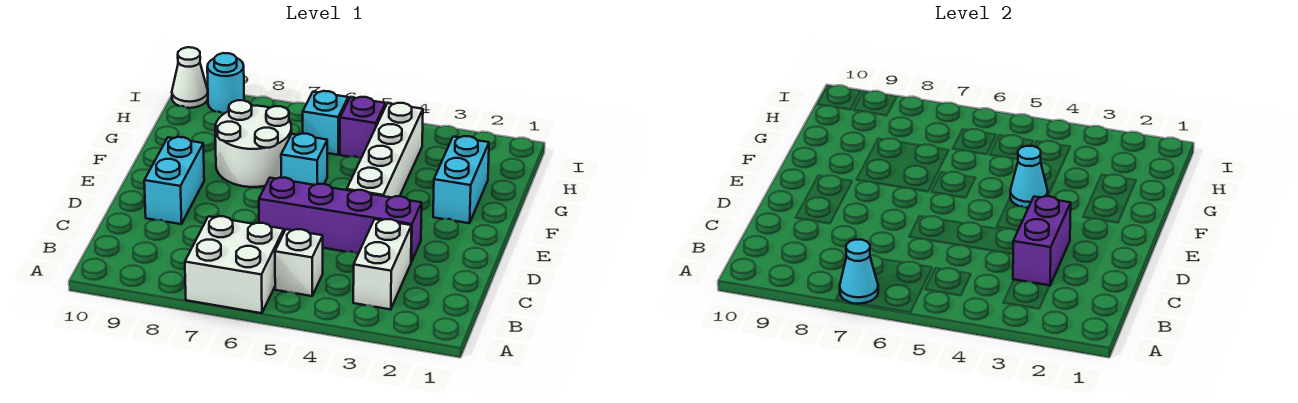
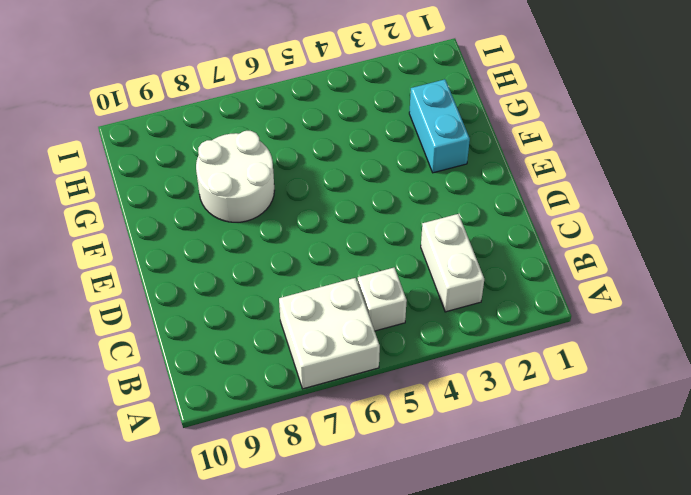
none -> purple 1x4 brick [259,178,422,262]
none -> cyan 1x2 brick [144,137,204,224]
none -> white 1x4 brick [347,103,423,198]

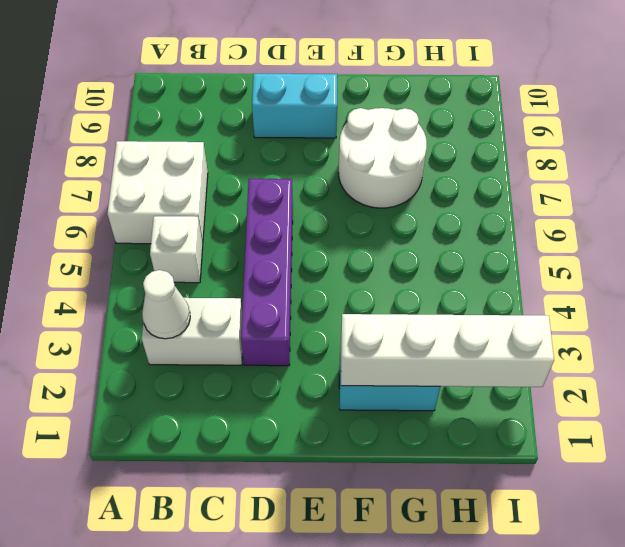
white 1x1 cone [142,270,190,339] -> white 1x1 cone moved to [172,47,208,108]
white 1x4 brick [341,314,554,387] -> white 1x4 brick moved to [347,103,423,198]
none -> cyan 1x1 brick [281,134,327,185]
none -> purple 1x1 brick [340,97,385,158]
none -> cyan 1x1 brick [303,91,348,155]

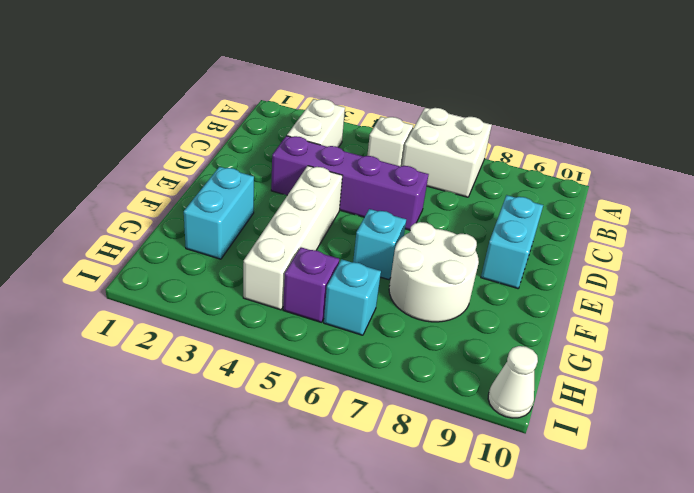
none -> cyan 1x1 round brick [207,53,244,114]
none -> cyan 1x1 cone [840,240,878,304]
none -> purple 1x2 brick [1013,196,1071,286]

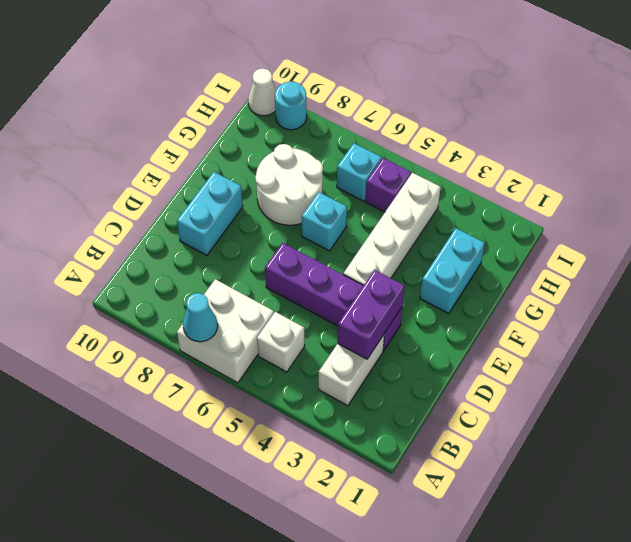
none -> cyan 1x1 cone [1010,146,1048,208]

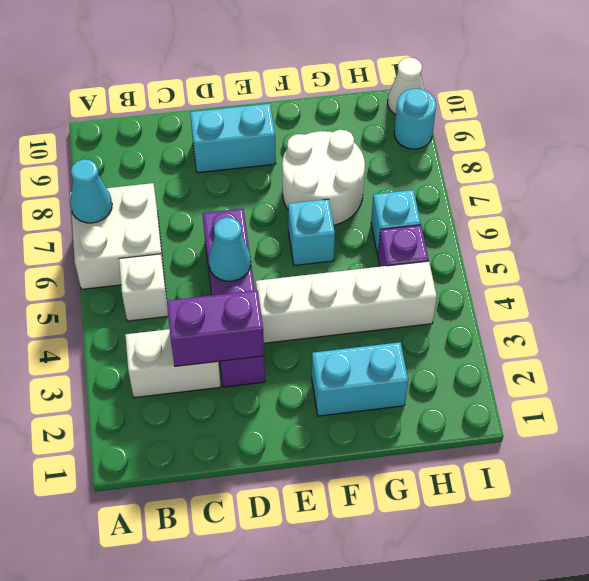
cyan 1x1 cone [209,218,251,281] -> cyan 1x1 cone moved to [1010,146,1048,208]

